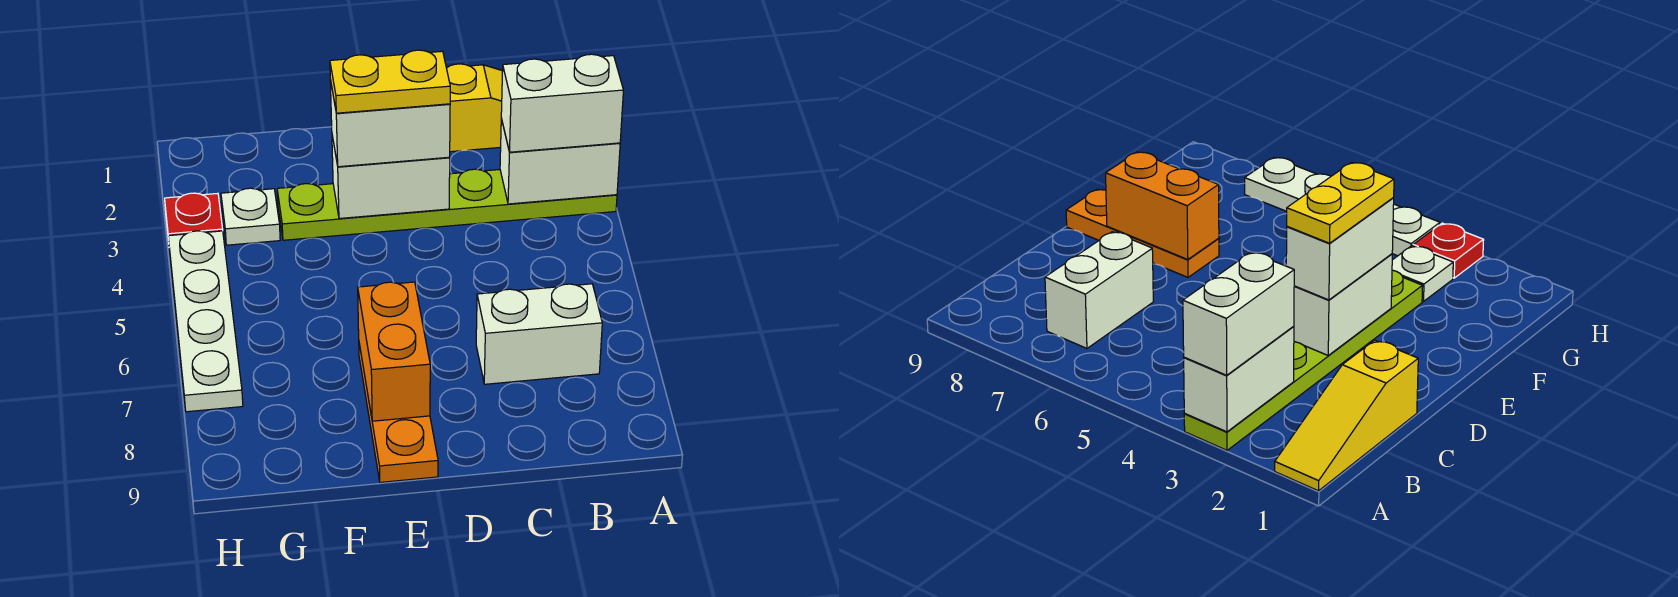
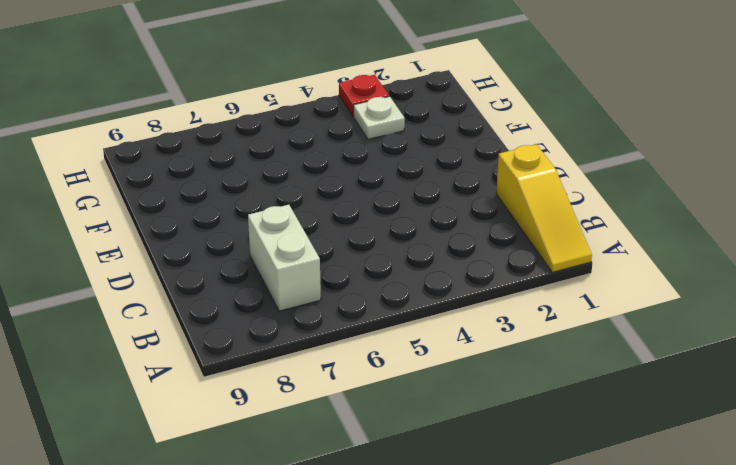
none -> lime 1x6 plate [277,169,617,240]
none -> orange 1x3 plate [359,344,438,482]
none -> white 1x4 plate [168,231,243,412]

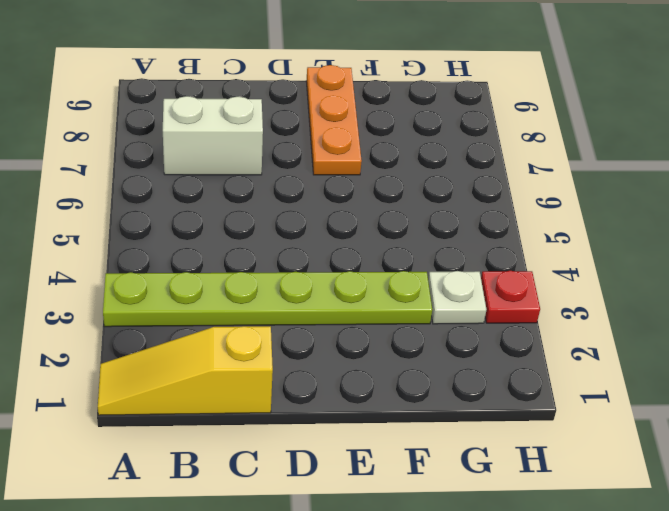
none -> white 1x4 plate [168,231,243,412]
none -> white 1x2 brick [500,119,620,204]
none -> white 1x2 brick [332,136,450,219]

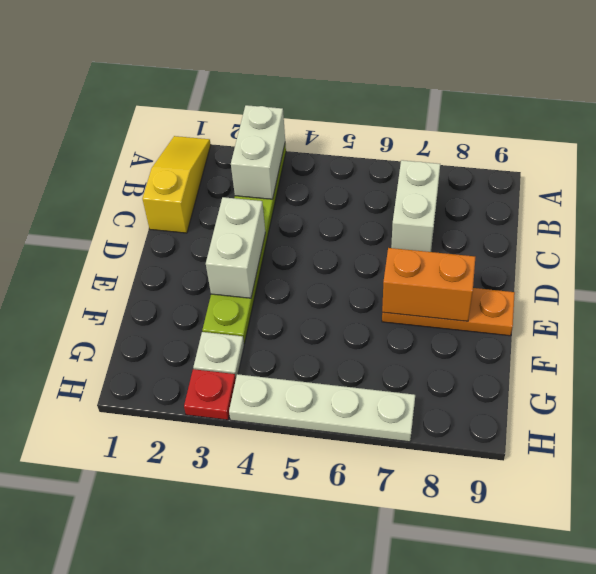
none -> white 1x2 brick [501,54,623,152]
none -> white 1x2 brick [330,80,450,167]
none -> yellow 1x2 plate [330,50,450,113]

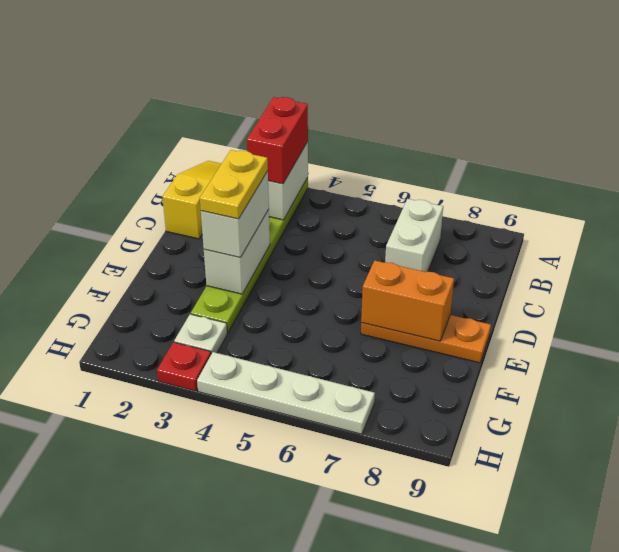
red 1x2 brick [247,97,308,184] -> white 1x2 brick [501,54,623,152]

